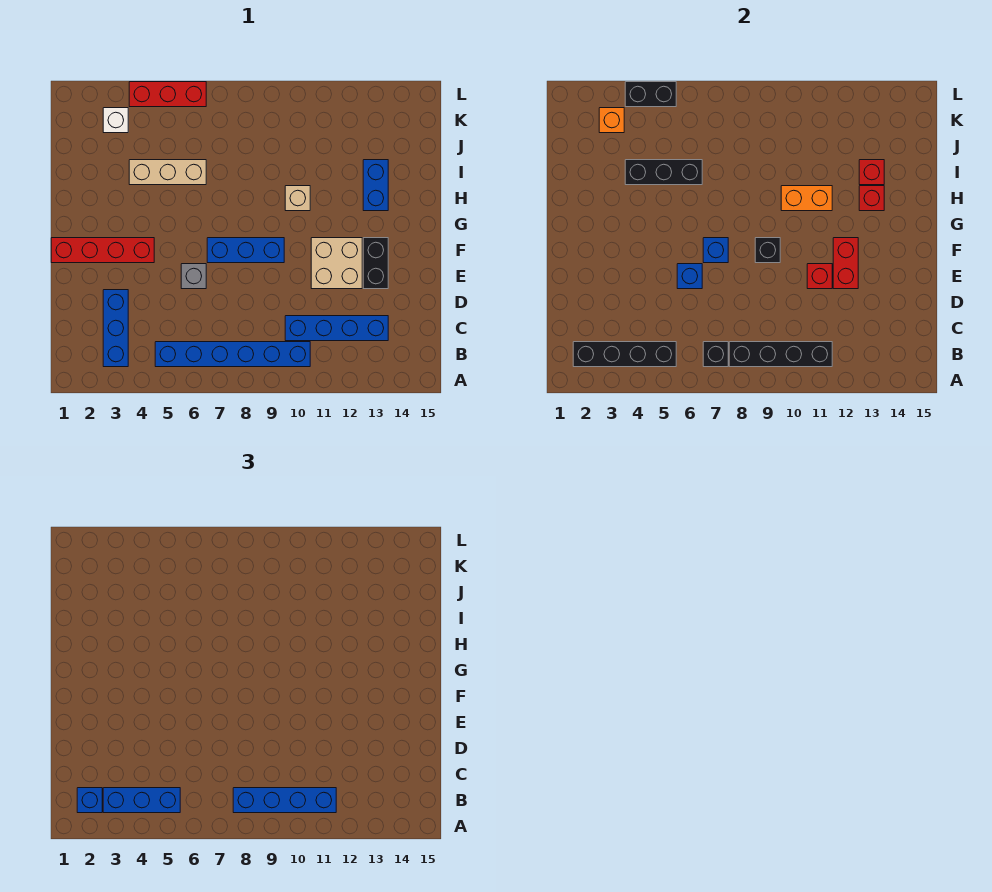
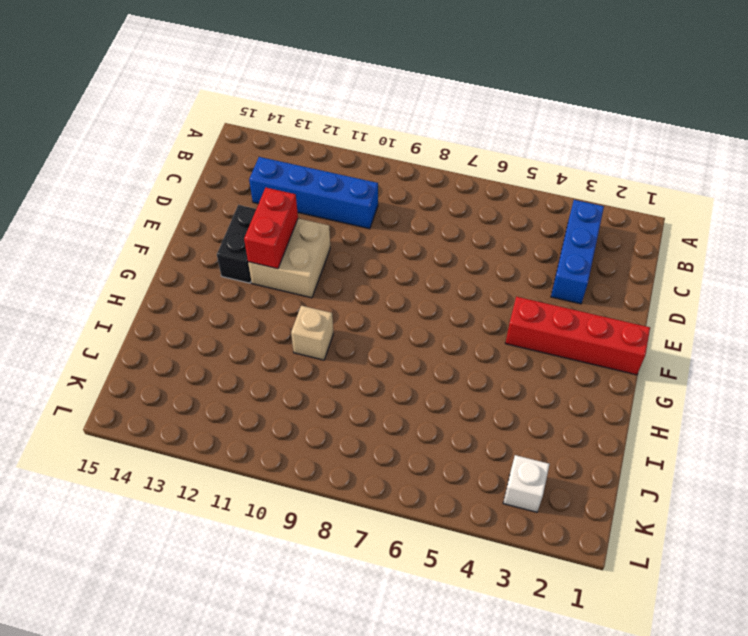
none -> blue 1x6 brick [155,342,310,367]
none -> grey 1x1 brick [181,264,206,289]
none -> blue 1x3 brick [207,238,284,263]
none -> blue 1x2 brick [363,160,388,211]

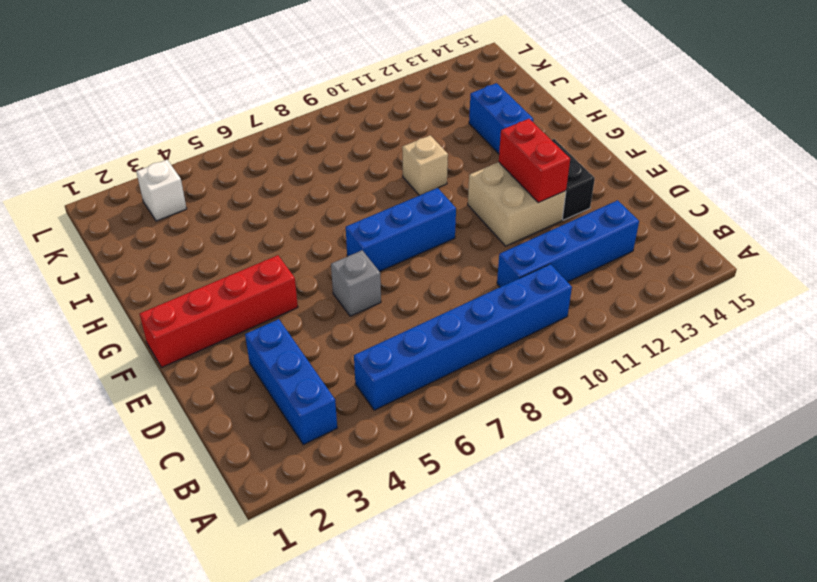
none -> tan 1x3 brick [129,160,206,185]
none -> red 1x3 brick [129,82,206,107]
none -> black 1x4 brick [573,342,676,367]
none -> black 1x1 brick [703,342,728,367]

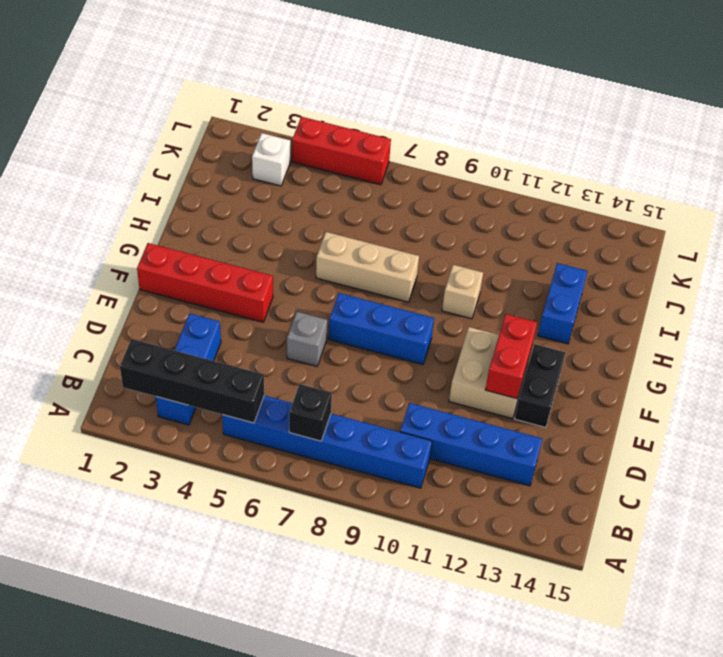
tan 1x3 brick [316,232,419,302] -> tan 1x3 brick moved to [129,160,206,185]
none -> black 1x4 brick [729,342,832,367]
none -> blue 1x1 brick [677,264,702,289]
none -> red 1x1 brick [807,264,832,289]
none -> blue 1x1 brick [703,238,728,263]

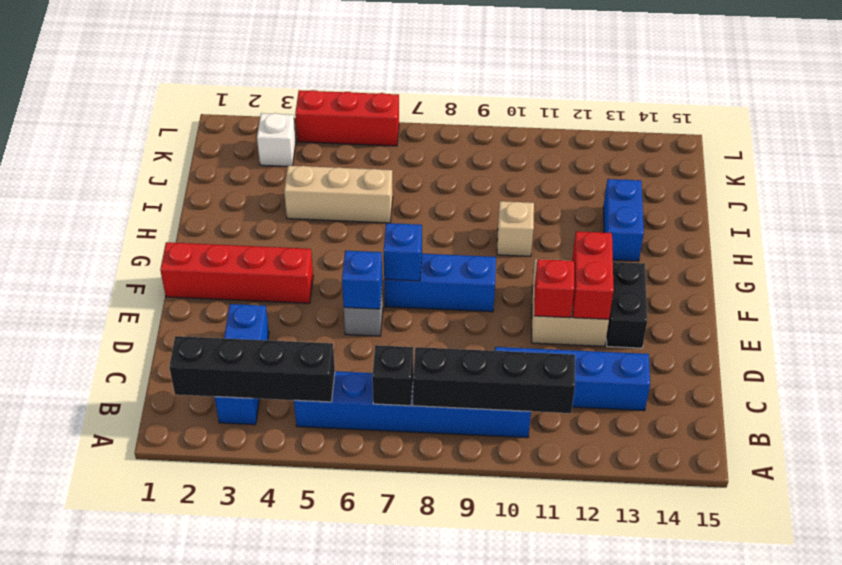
none -> black 1x1 brick [755,238,780,263]
none -> orange 1x2 brick [781,186,832,211]
none -> red 1x1 brick [859,186,884,211]
none -> black 1x3 brick [625,160,702,185]

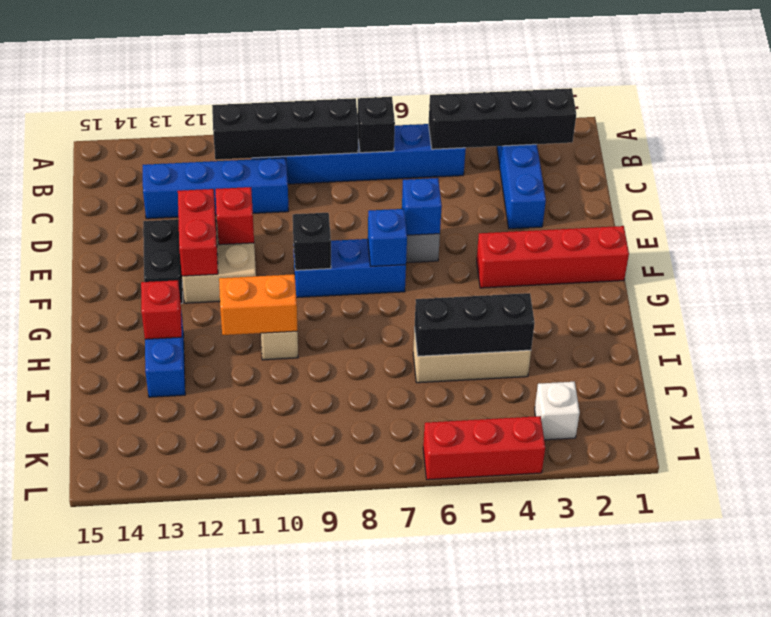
none -> red 1x1 brick [859,160,884,185]
none -> orange 1x1 brick [599,108,624,133]
none -> black 1x2 brick [625,82,676,107]
none -> blue 1x1 brick [77,788,102,813]

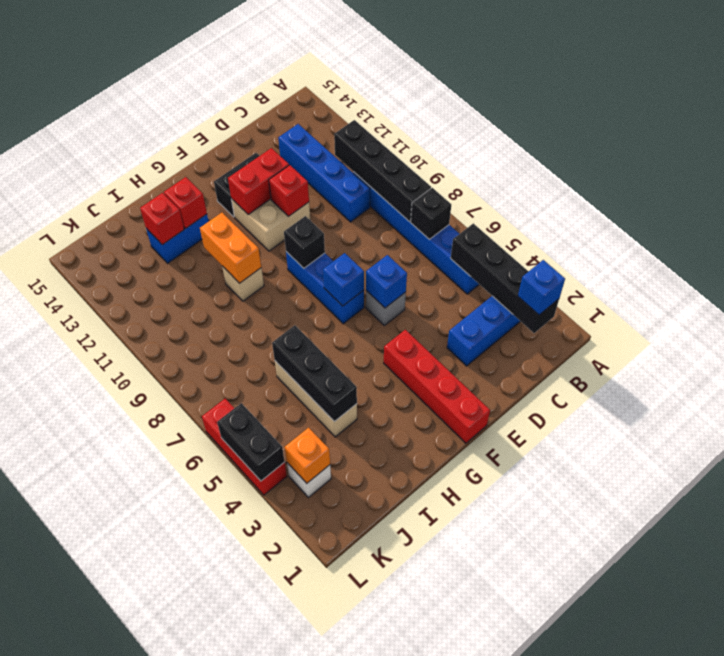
none -> blue 1x3 brick [103,788,180,813]
none -> blue 1x4 brick [233,788,336,813]

